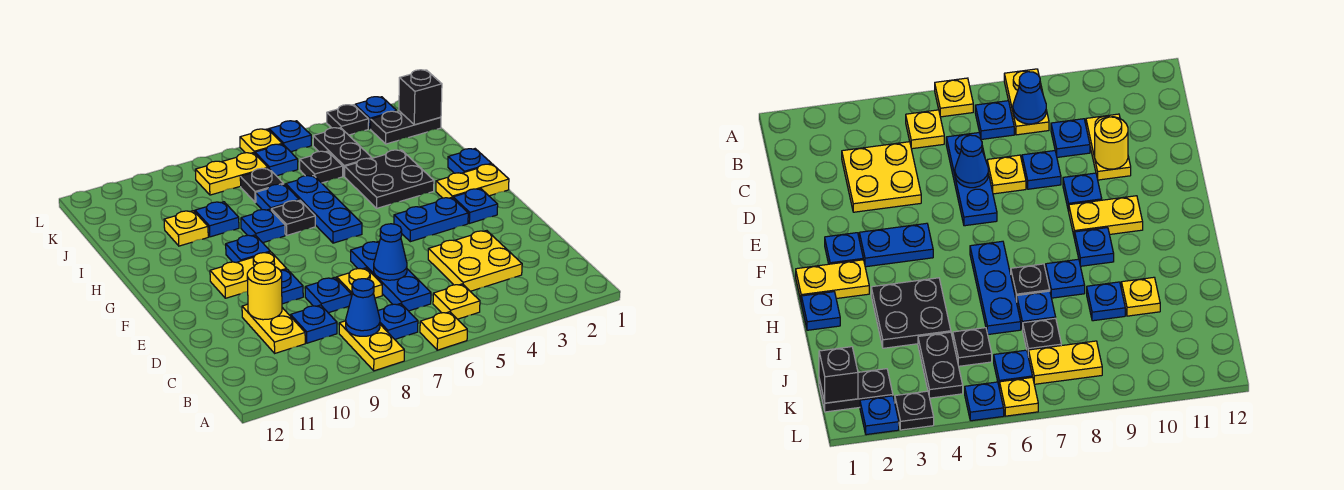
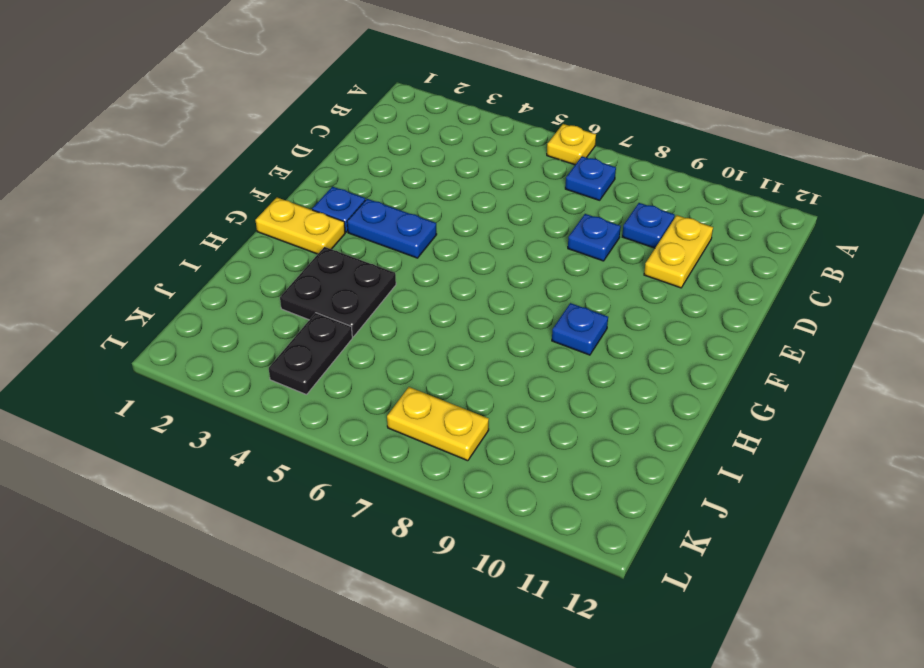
none -> yellow 1x2 plate [339,321,404,371]
none -> yellow 1x1 plate [433,284,480,319]
none -> yellow 2x2 plate [428,231,522,291]
none -> blue 1x3 plate [351,241,431,311]

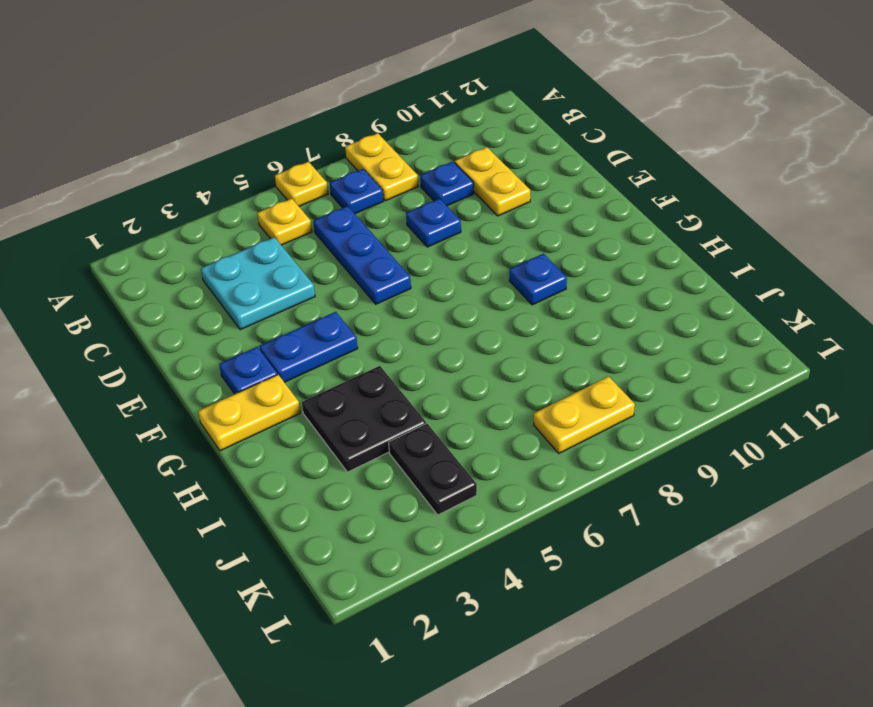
cyan 2x2 plate [201,237,315,330] -> yellow 2x2 plate [428,231,522,291]
none -> yellow 1x1 plate [337,268,382,298]
none -> blue 1x1 plate [280,269,303,304]
none -> yellow 1x2 plate [210,252,287,298]
none -> blue 1x3 plate [286,176,362,243]

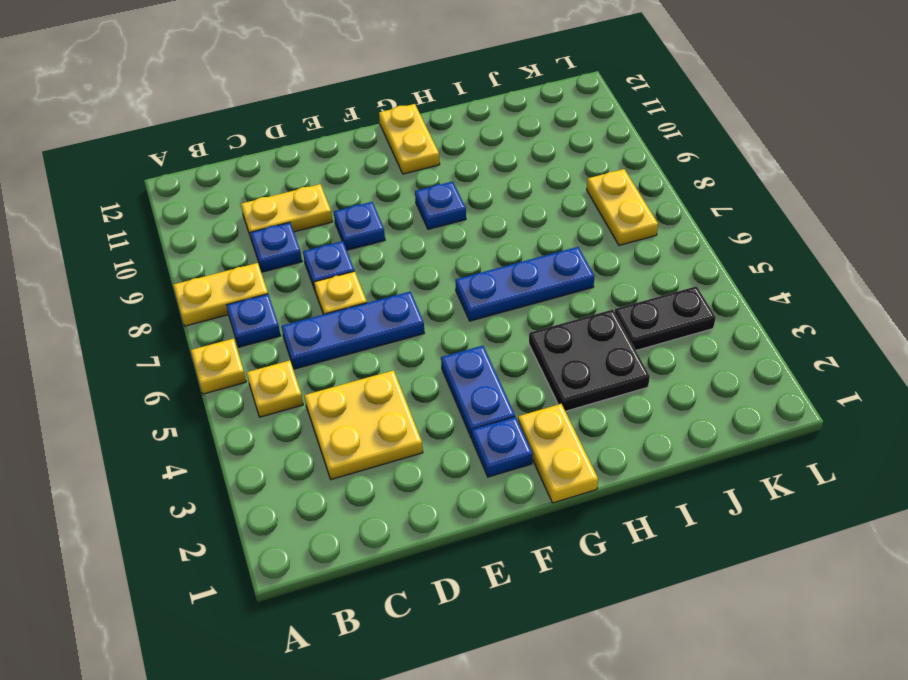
yellow 1x2 plate [379,104,440,174] -> yellow 1x2 plate moved to [210,252,287,298]
none -> blue 1x1 plate [448,149,492,173]
none -> black 1x1 plate [271,200,315,235]
none -> blue 1x1 plate [241,209,285,243]
none -> blue 1x1 plate [256,184,299,210]

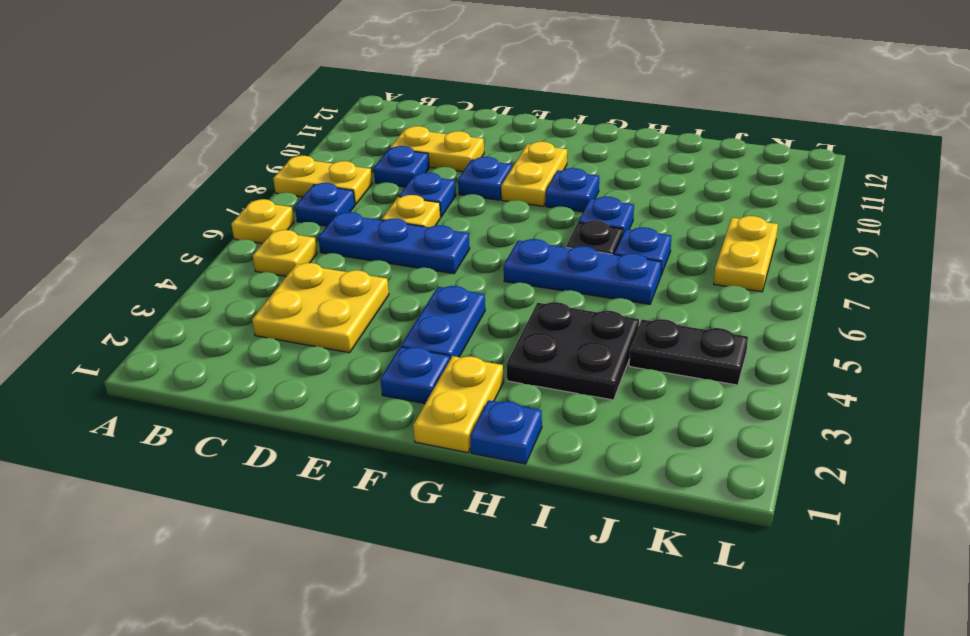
none -> blue 1x1 plate [195,202,239,237]
none -> yellow 1x1 plate [164,211,208,246]
none -> black 1x1 plate [300,151,343,183]
none -> black 1x1 plate [240,168,284,202]

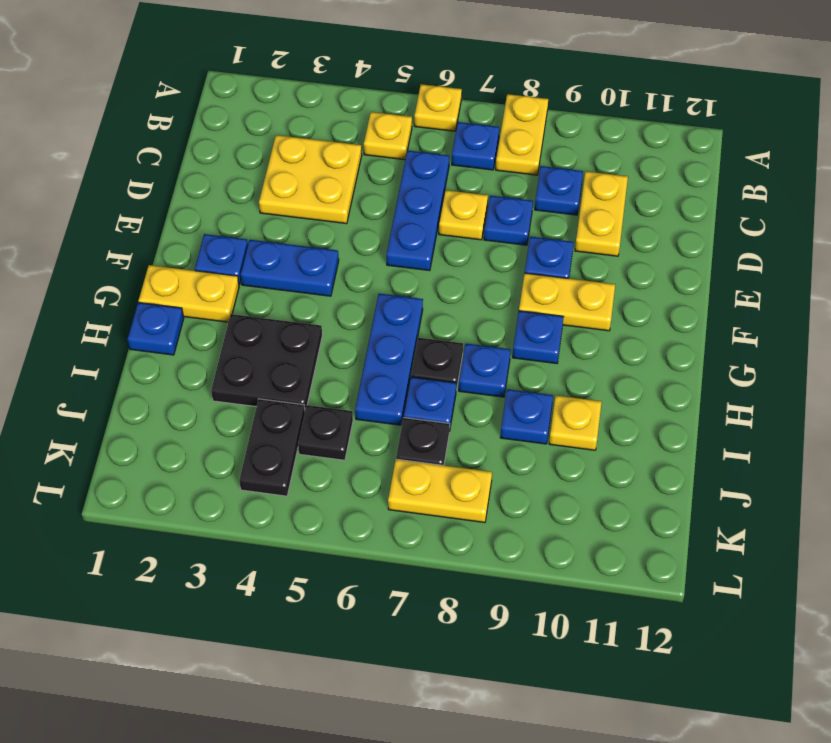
none -> black 1x2 plate [371,111,441,144]
none -> blue 1x1 plate [255,144,298,176]
none -> blue 1x1 plate [355,97,397,129]
none -> black 1x1 plate [327,105,369,135]

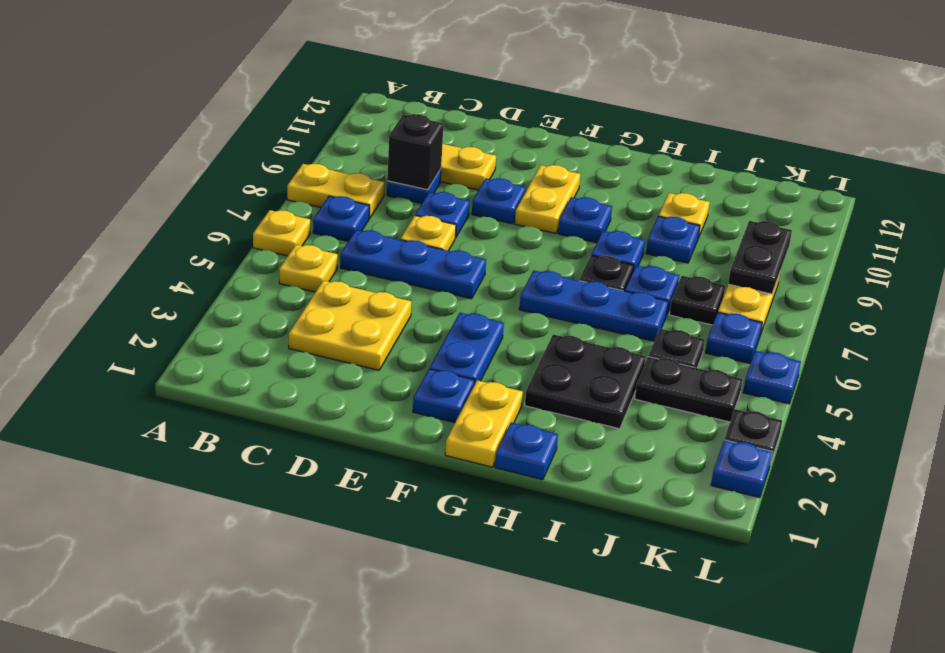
black 1x1 brick [387,114,444,190] -> black 1x1 brick moved to [399,70,442,125]
black 1x2 plate [728,221,792,294] -> black 1x2 plate moved to [371,111,441,144]
none -> yellow 1x1 plate [240,129,282,154]
none -> blue 1x1 cone [346,279,380,336]
none -> blue 1x1 cone [374,224,407,280]
none -> yellow 1x1 round brick [247,262,282,320]

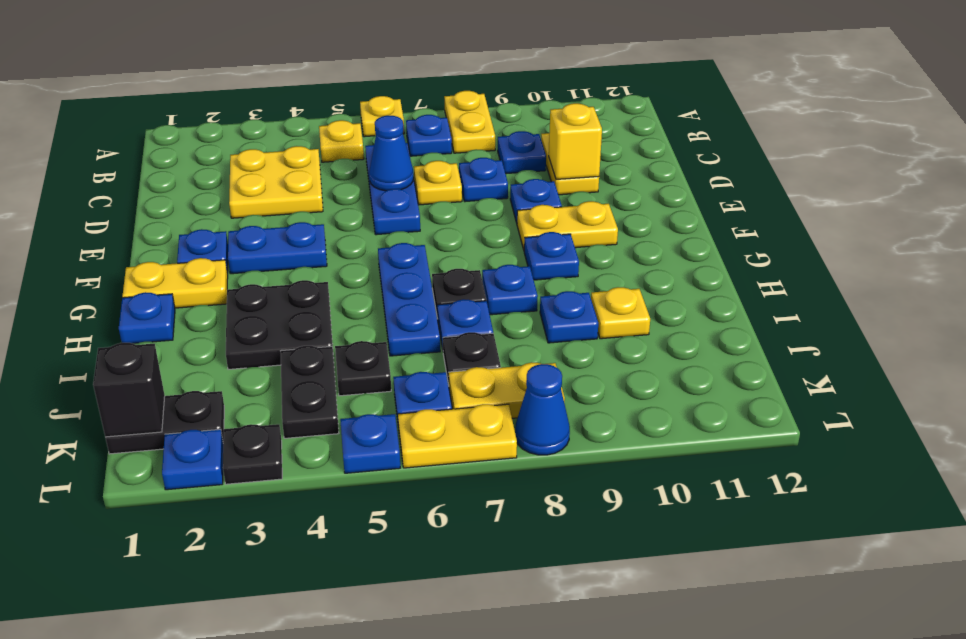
yellow 1x1 brick [549,103,602,179] -> yellow 1x1 round brick [247,262,282,320]
yellow 1x2 plate [398,404,517,468] -> yellow 1x1 plate [240,129,282,154]
blue 1x1 cone [515,364,570,455] -> blue 1x1 cone moved to [346,279,380,336]

